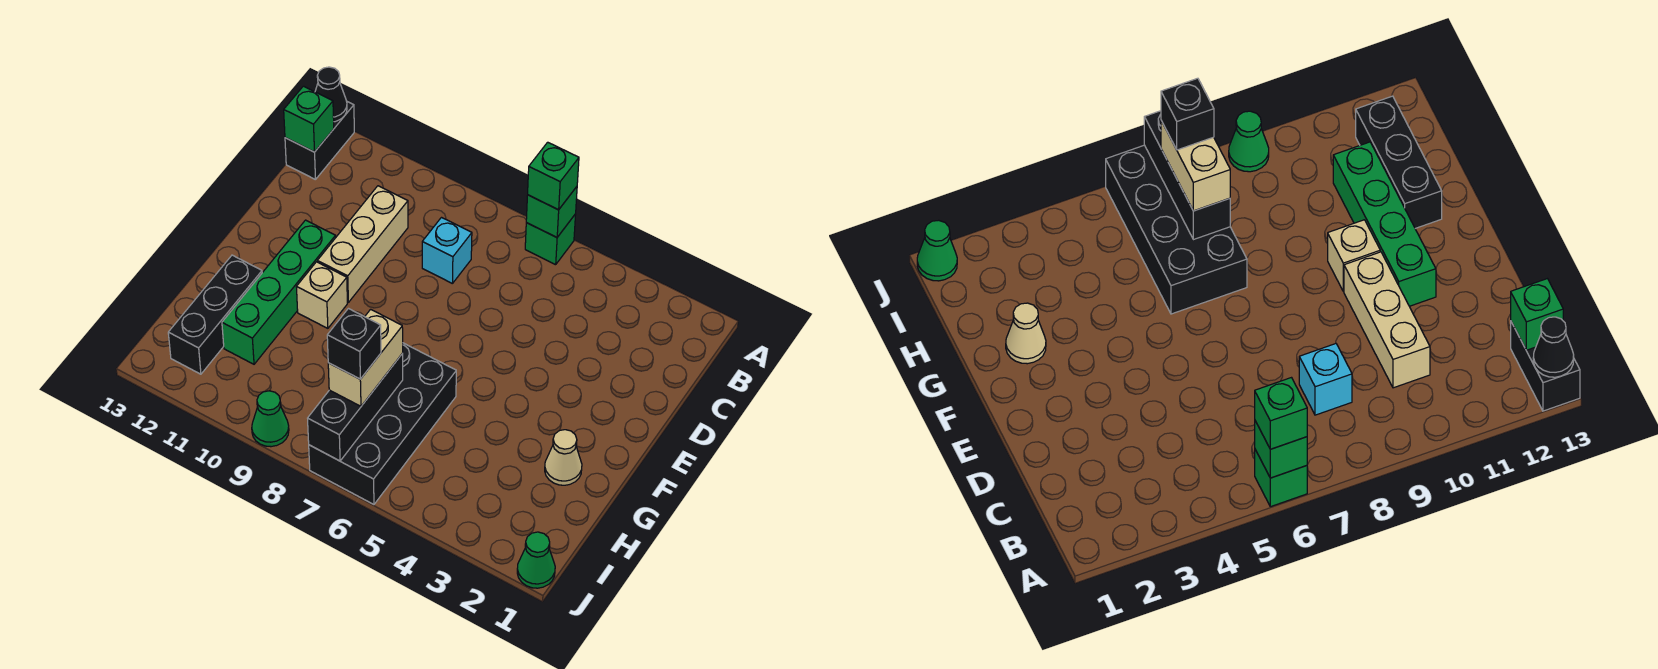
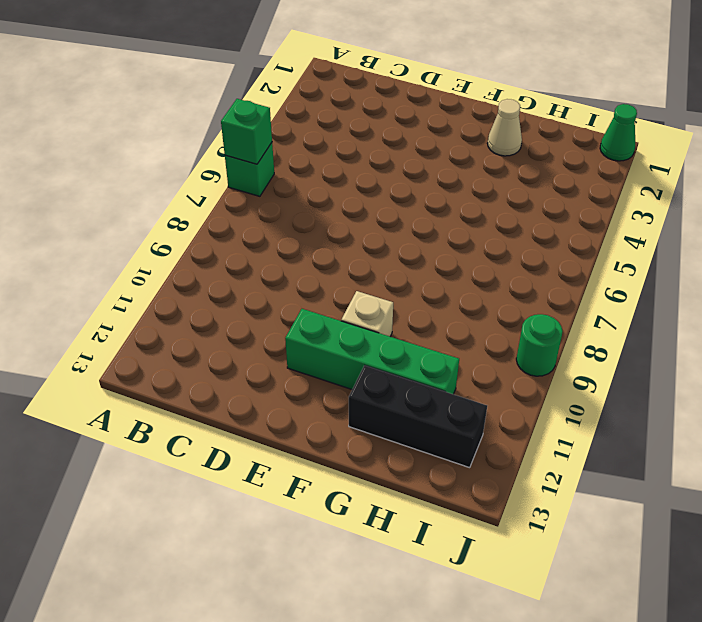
green 1x1 round brick [516,314,563,376] -> green 1x1 cone [252,391,289,447]
none -> black 1x2 brick [285,102,354,180]
none -> cyan 1x1 brick [422,218,472,284]
none -> tan 1x3 brick [317,186,408,302]

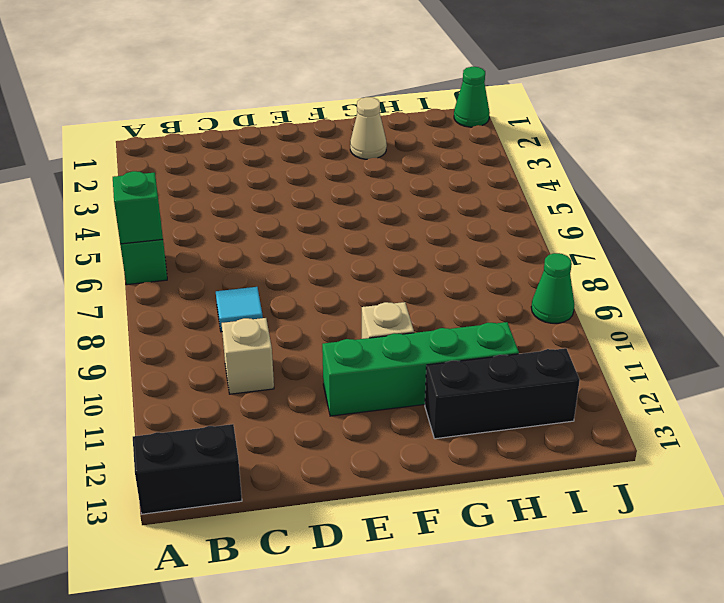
cyan 1x1 tile [216,287,263,332] -> cyan 1x1 brick [422,218,472,284]
tan 1x1 brick [222,318,274,394] -> tan 1x3 brick [317,186,408,302]
none -> black 2x4 brick [309,343,456,504]
none -> black 1x1 cone [315,67,347,122]
none -> green 1x1 brick [284,86,334,152]

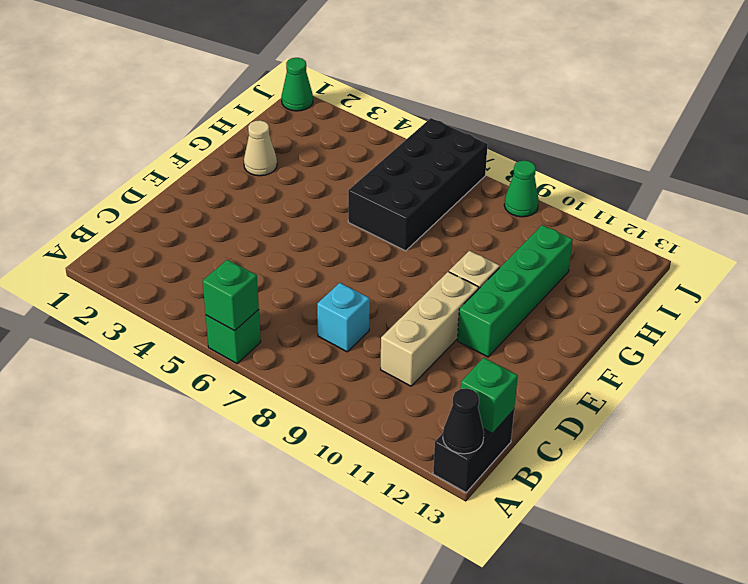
none -> black 1x3 brick [168,255,262,374]
none -> black 1x3 brick [308,354,403,461]
none -> green 1x1 brick [528,142,579,210]

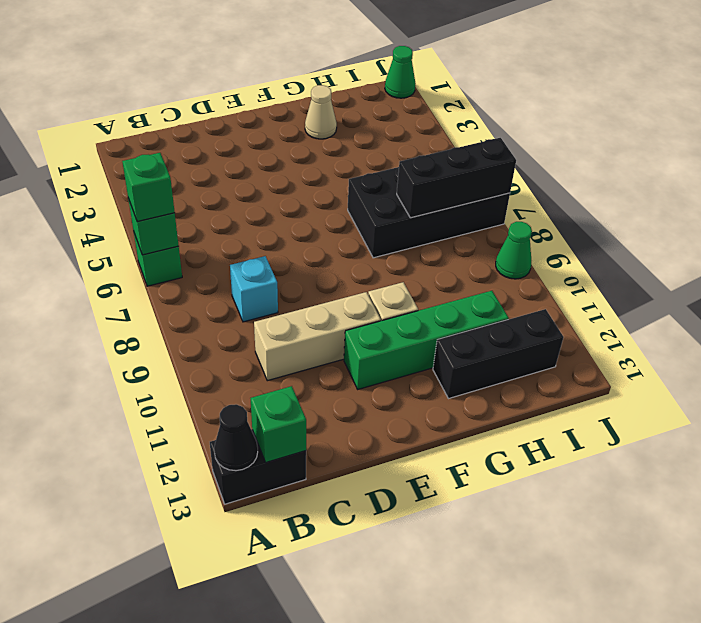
none -> tan 1x2 brick [328,309,403,406]
none -> black 1x1 brick [327,309,381,379]

